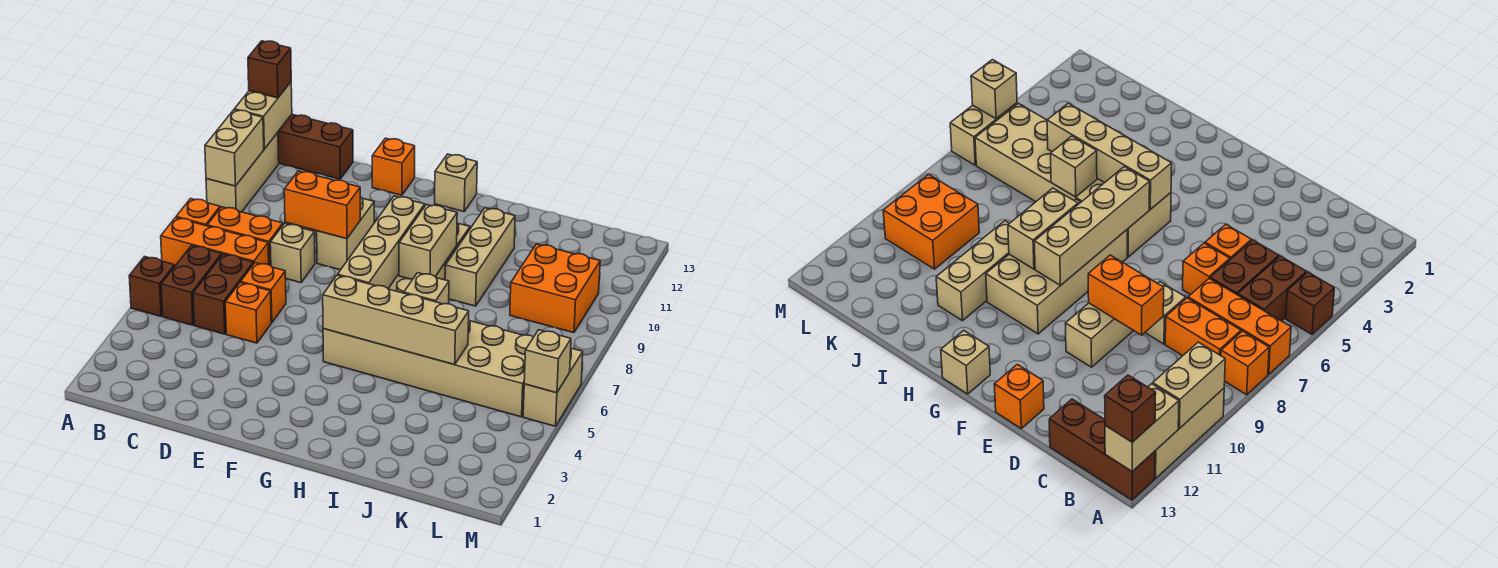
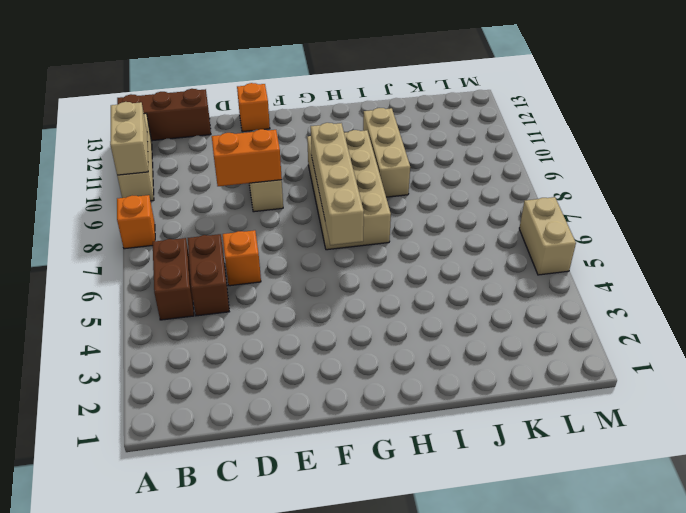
none -> brown 1x1 brick [129,257,175,316]
none -> orange 1x3 brick [161,218,269,266]
none -> orange 1x2 brick [207,207,283,266]

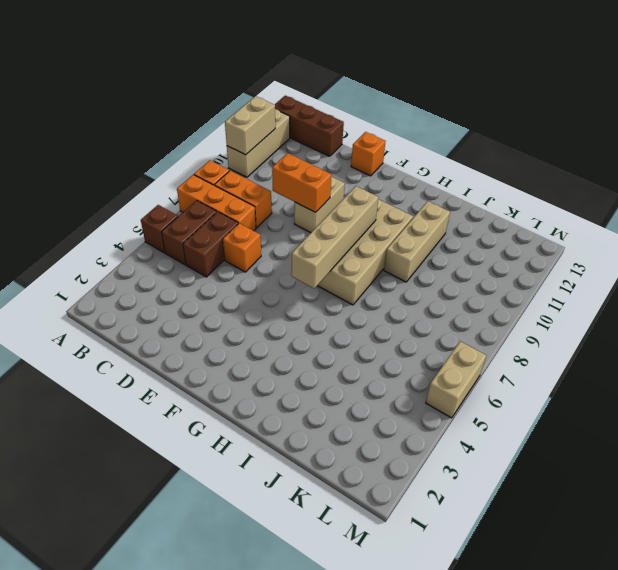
none -> orange 1x1 brick [225,283,271,343]
none -> tan 1x1 brick [270,224,315,283]
none -> tan 2x6 brick [323,321,533,417]

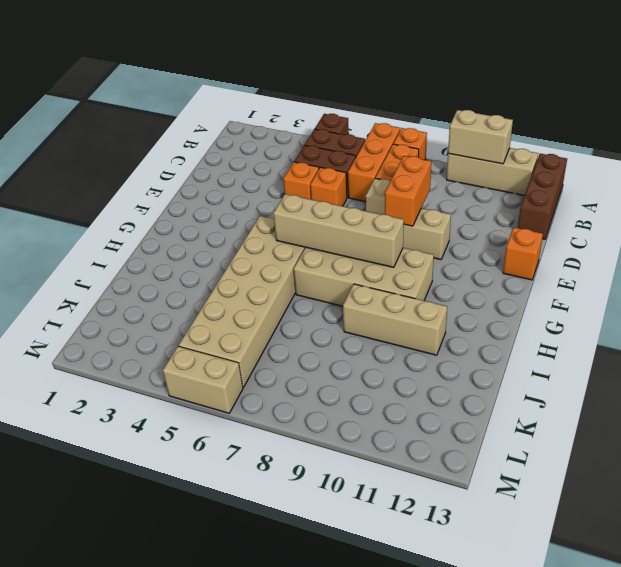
none -> tan 1x1 brick [435,154,477,212]
none -> orange 2x2 brick [510,244,600,333]
none -> tan 1x2 brick [234,82,292,149]

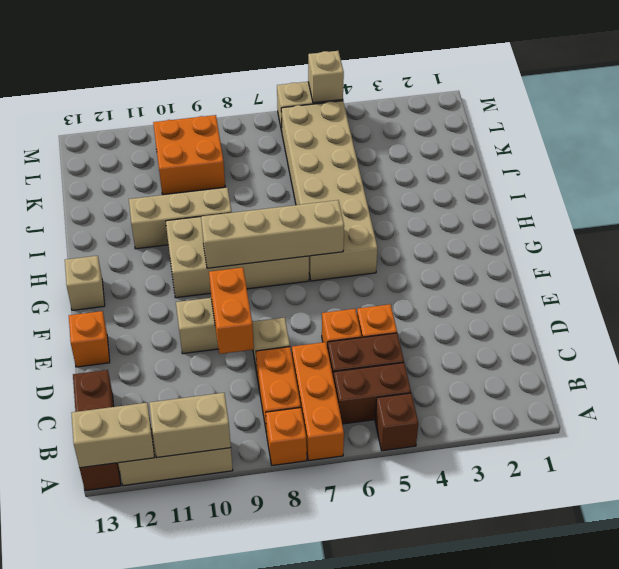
none -> tan 1x4 brick [323,275,469,365]
none -> tan 1x2 brick [399,204,457,280]
none -> tan 1x1 brick [404,273,449,304]

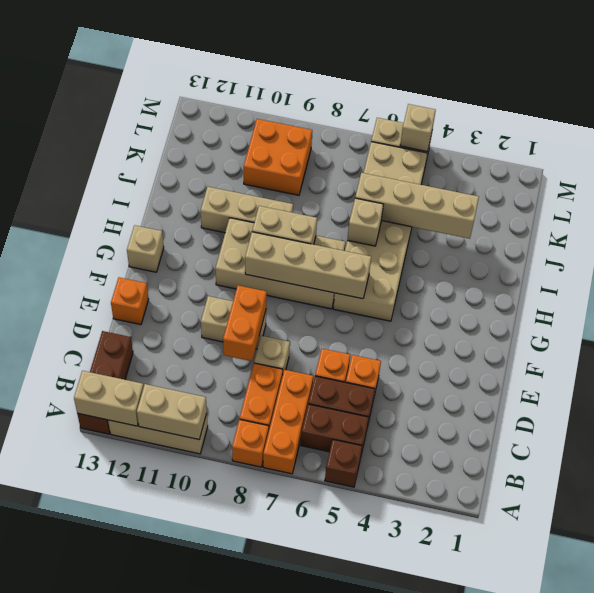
tan 1x4 brick [355,173,479,239] -> tan 1x4 brick turned to [323,275,469,365]
none -> brown 1x1 brick [248,41,291,98]

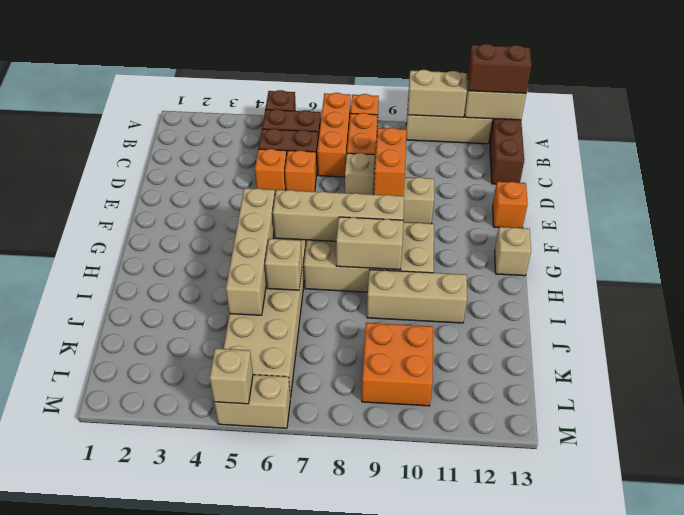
brown 1x2 brick [468,44,532,93] -> brown 1x1 brick [248,41,291,98]

